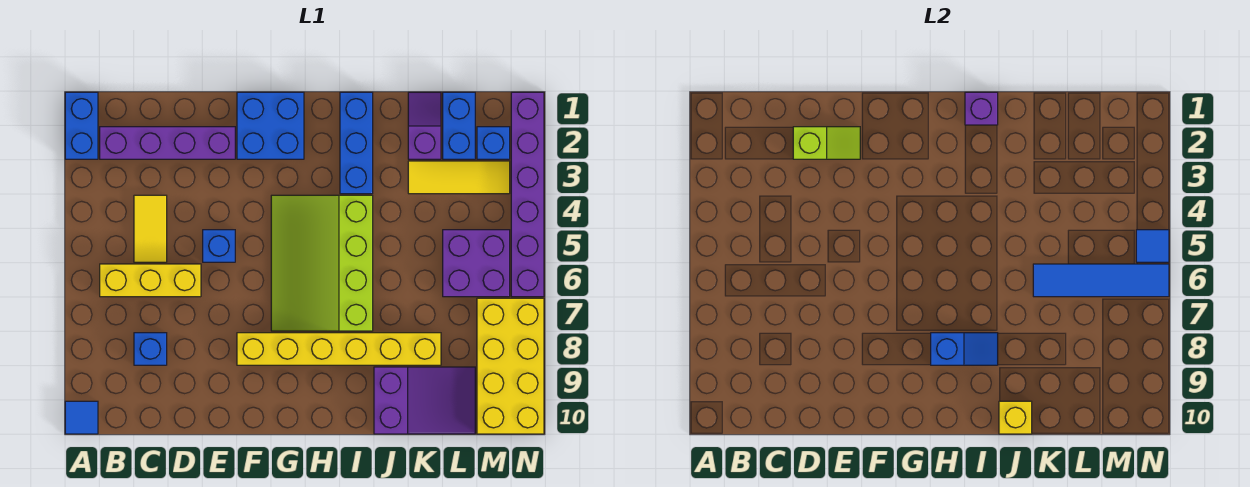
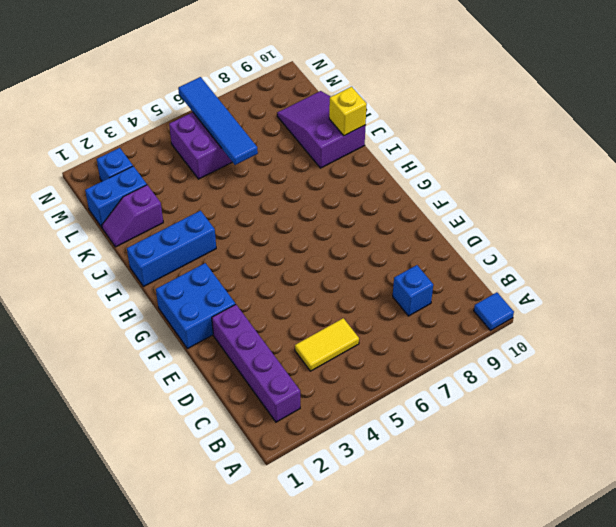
none -> blue 1x2 brick [65,92,98,159]
none -> yellow 1x3 brick [100,264,201,297]
none -> blue 1x1 brick [203,230,235,262]

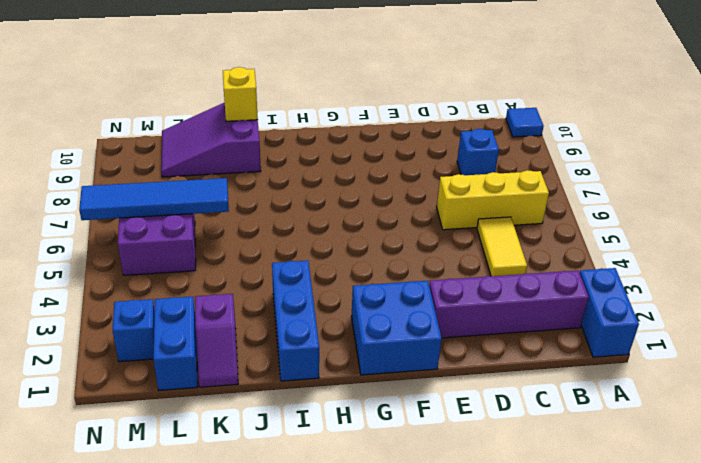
none -> blue 1x1 brick [203,230,235,262]
none -> yellow 1x6 brick [237,333,441,365]
none -> lime 3x4 slope [271,195,373,331]

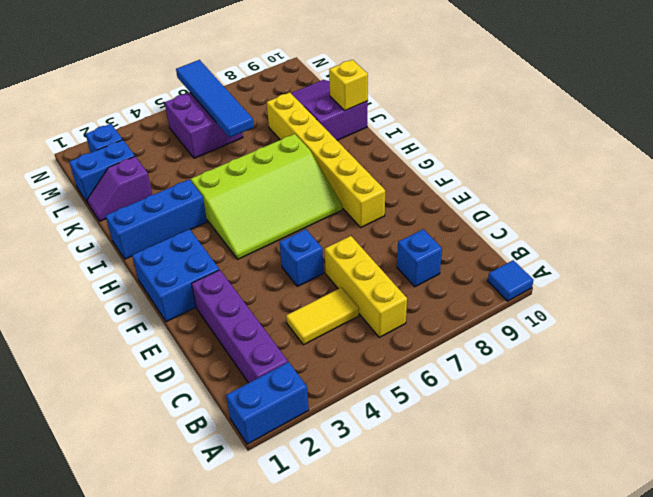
none -> yellow 1x3 tile [408,161,510,194]
none -> yellow 2x4 brick [477,298,544,434]
none -> purple 1x6 brick [511,92,544,297]

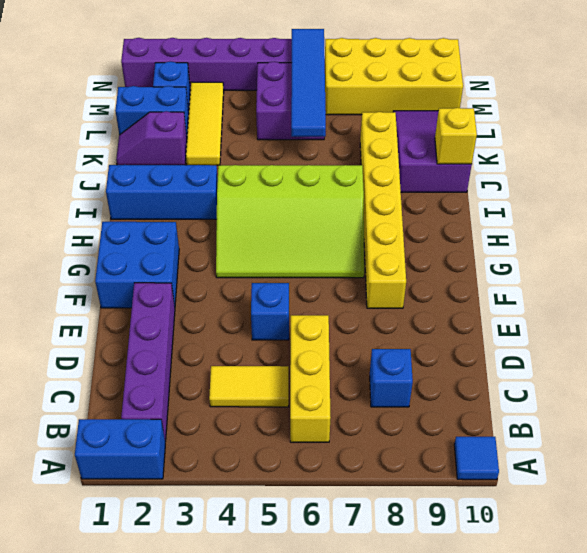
none -> lime 1x2 slope [793,127,860,159]
none -> blue 1x2 slope [931,333,998,365]
none -> purple 1x1 brick [965,92,998,125]

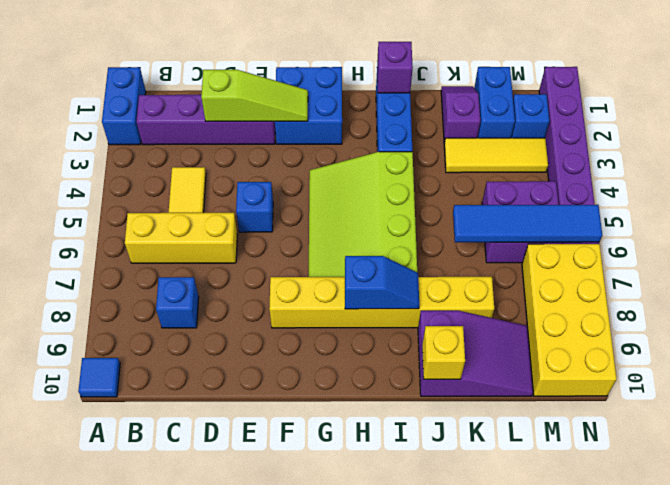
lime 1x3 slope [201,70,308,121] -> lime 1x2 slope [793,127,860,159]
none -> blue 1x1 tile [1136,230,1169,262]

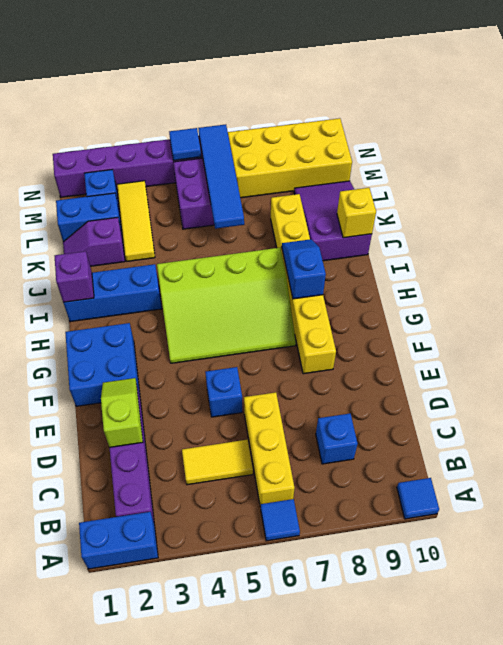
blue 1x1 tile [261,499,300,541] -> none

